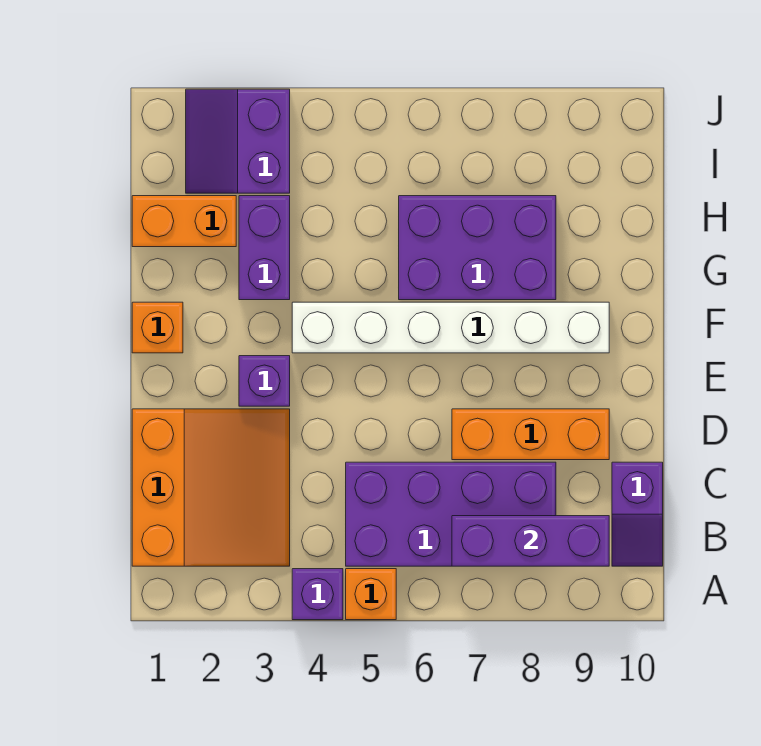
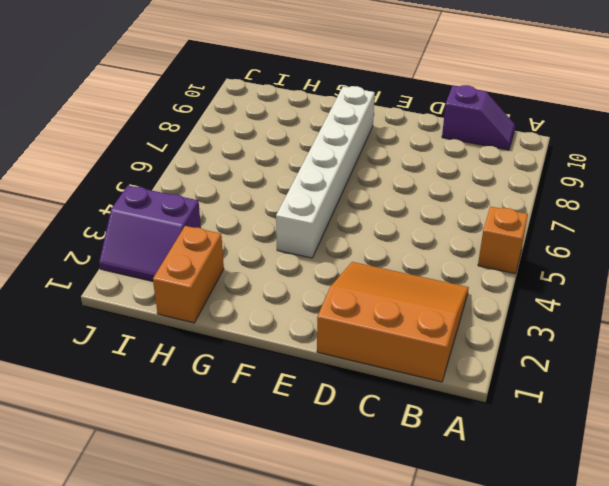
none -> purple 1x1 brick [292,569,343,620]
none -> purple 2x4 brick [346,462,556,566]
none -> orange 1x3 brick [452,409,609,460]

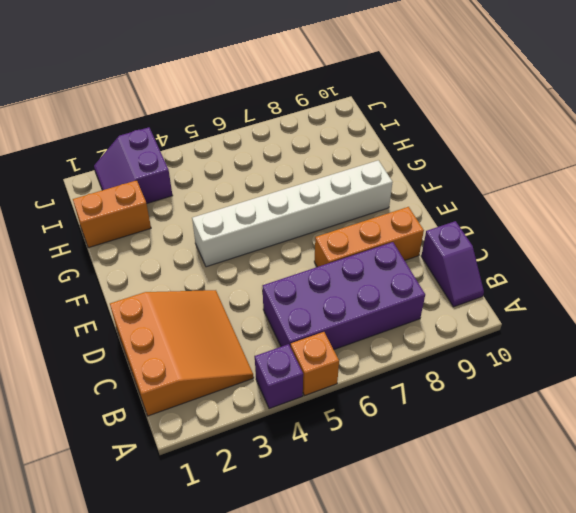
none -> purple 1x1 brick [239,356,290,406]
none -> orange 1x1 brick [132,302,183,353]
none -> purple 1x2 brick [239,196,290,300]

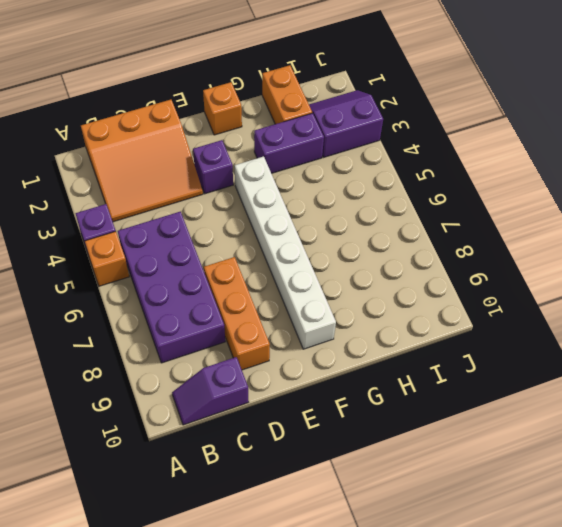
none -> purple 2x3 brick [399,196,556,300]
none -> purple 1x3 brick [452,516,609,566]

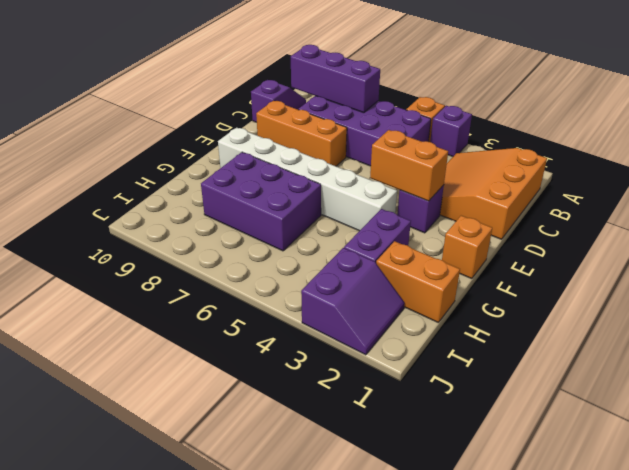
orange 1x2 brick [370,130,448,201] -> none

